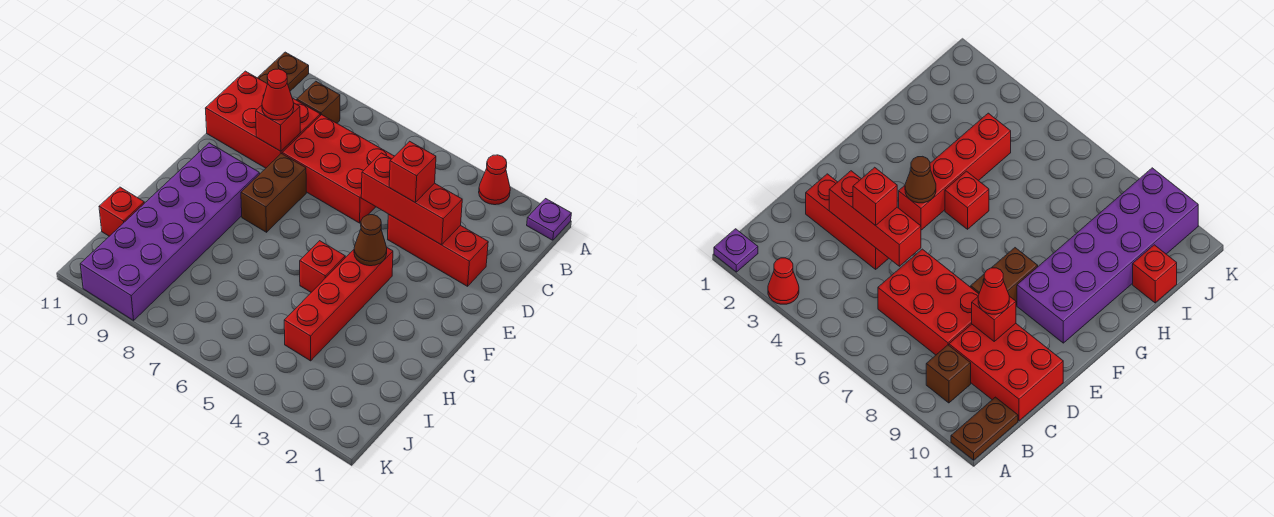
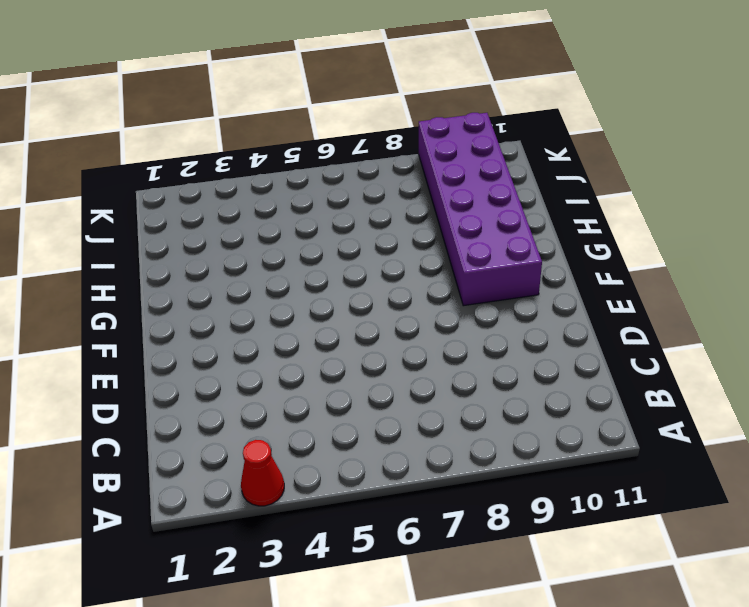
none -> purple 1x1 plate [527,199,571,240]
none -> brown 1x2 plate [258,52,309,91]
none -> brown 1x1 brick [297,81,340,123]

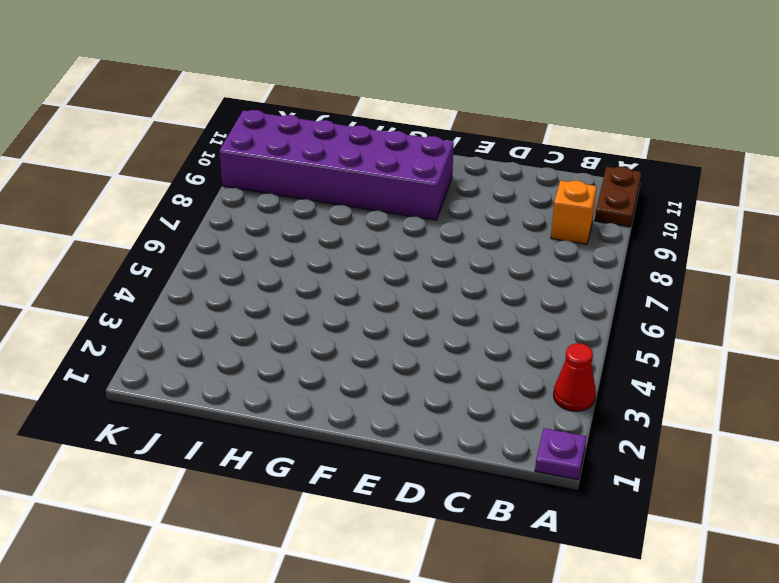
brown 1x2 plate [595,167,641,227] -> brown 1x2 plate turned to [258,52,309,91]
orange 1x1 brick [551,181,597,244] -> brown 1x1 brick [297,81,340,123]
none -> red 2x3 brick [282,115,394,223]
none -> red 2x3 brick [205,71,320,168]
none -> red 1x3 brick [388,214,488,286]

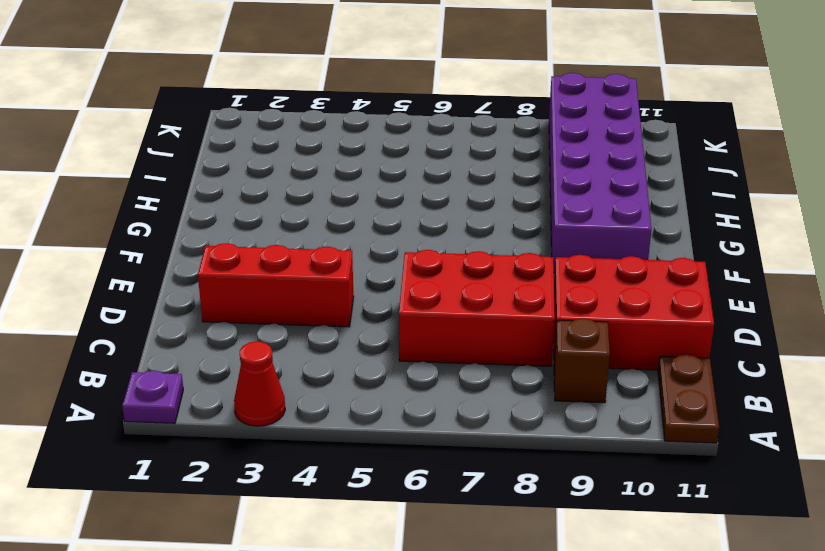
none -> brown 1x2 brick [241,154,306,232]
none -> red 1x4 brick [284,247,393,361]
none -> red 1x1 brick [300,241,345,292]

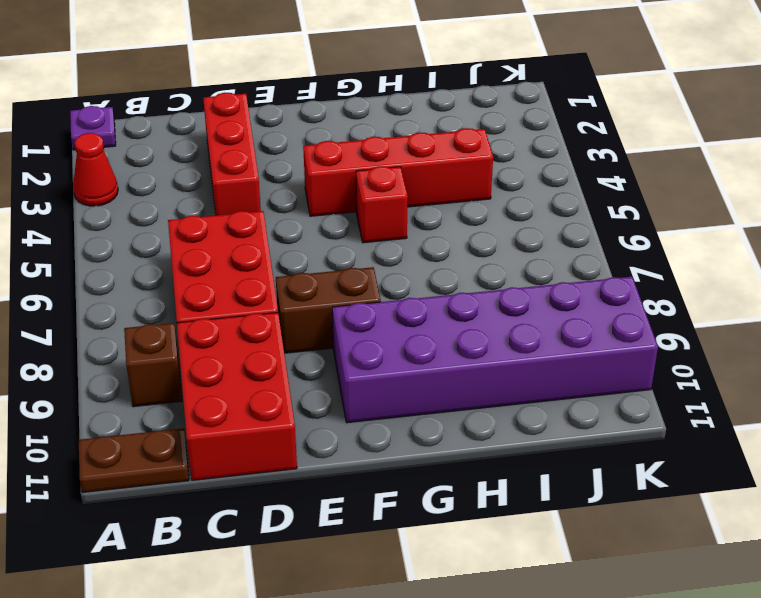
none -> red 1x1 brick [99,187,144,236]
none -> red 1x3 brick [361,153,462,245]
none -> red 1x1 brick [256,103,300,151]

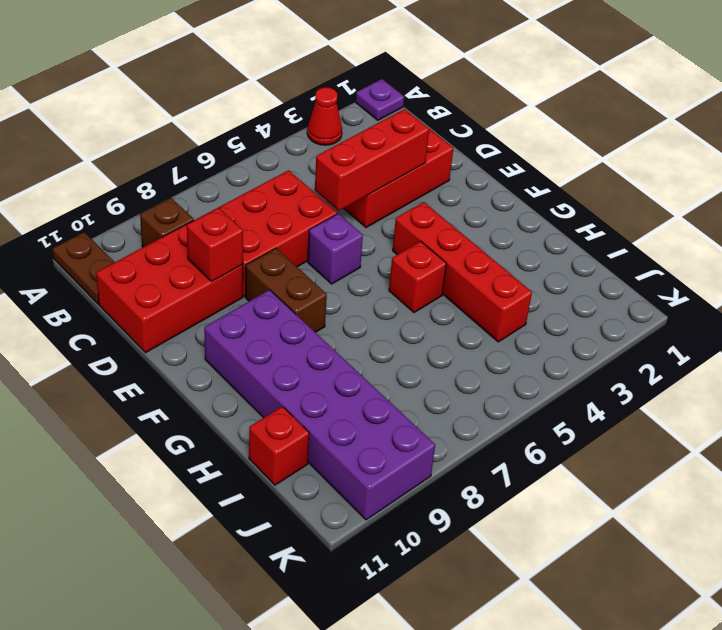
purple 1x1 brick [308,214,363,284] -> none
none -> brown 1x1 cone [354,215,387,266]
none -> red 1x1 brick [389,141,436,202]
none -> red 1x1 cone [262,69,294,120]

